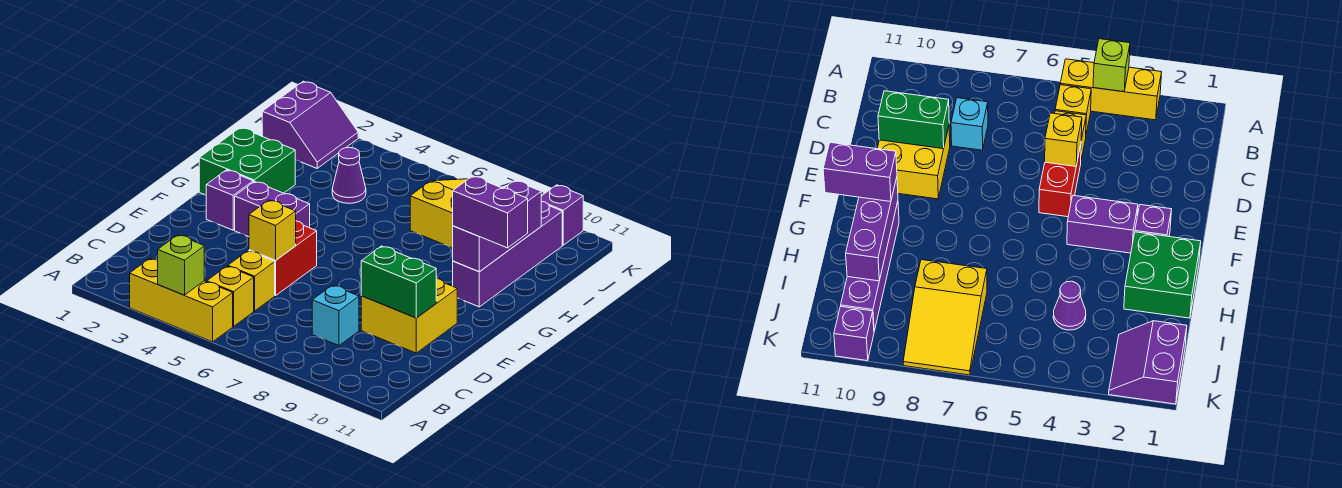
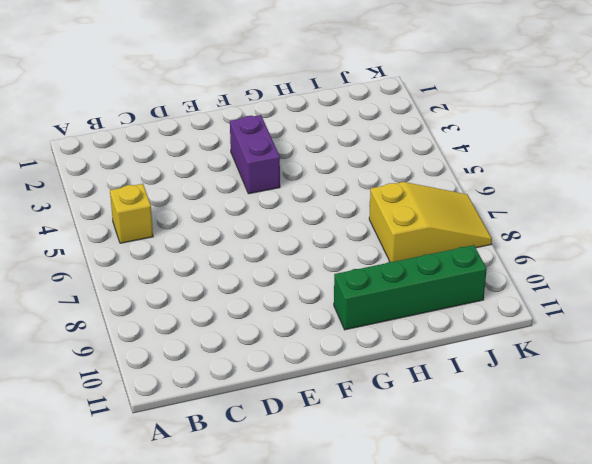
green 1x4 brick [334,245,487,330] -> purple 1x4 brick [453,201,562,307]
none -> yellow 1x3 brick [130,259,233,342]
none -> yellow 1x1 brick [228,251,275,311]
none -> cyan 1x1 brick [312,285,359,345]

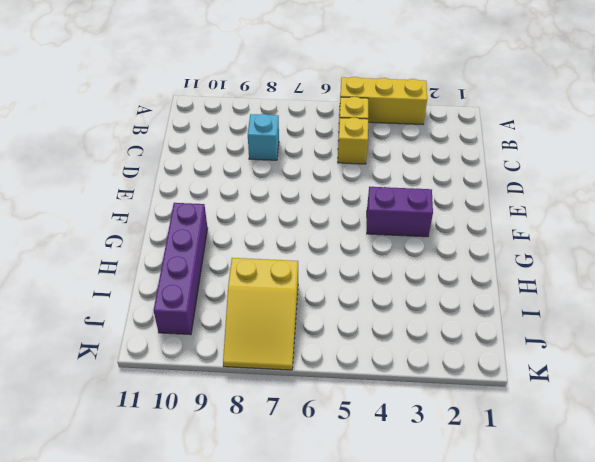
none -> red 1x2 brick [249,221,317,296]
none -> yellow 2x2 brick [361,278,457,353]
none -> purple 1x1 brick [206,170,253,230]

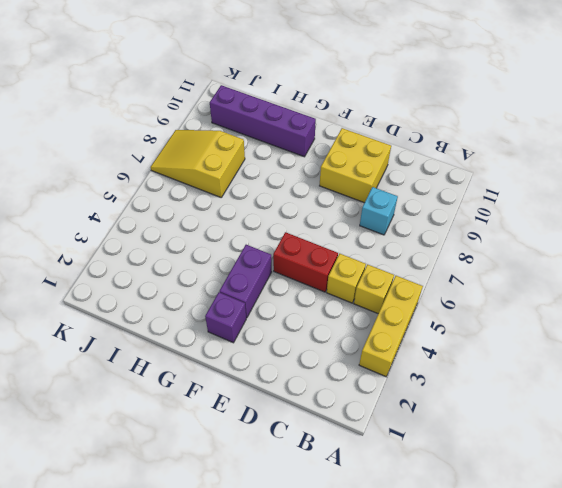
none -> green 2x2 brick [199,128,295,195]
none -> purple 1x1 cone [332,147,366,203]
none -> purple 2x2 slope [262,81,358,168]

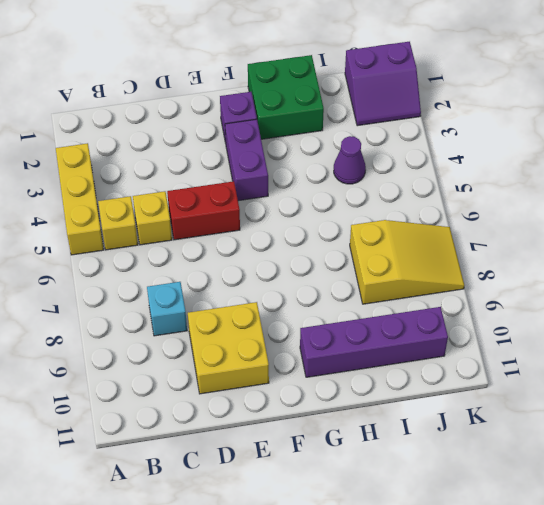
none -> purple 1x1 brick [541,185,583,245]
none -> lime 1x1 brick [158,235,204,295]
none -> yellow 1x1 brick [249,200,296,260]

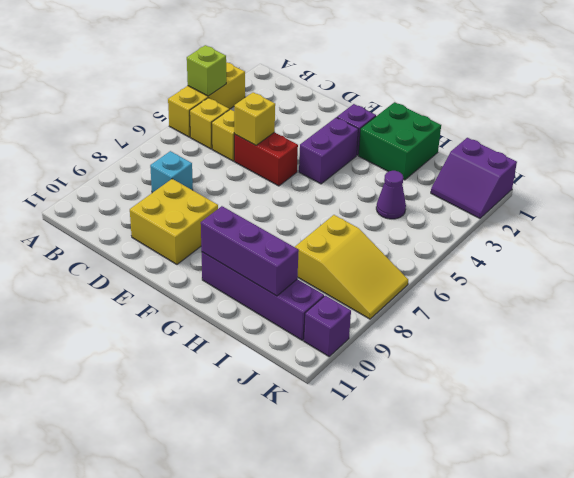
none -> green 1x2 brick [361,246,436,318]
none -> purple 1x2 brick [453,176,528,248]

